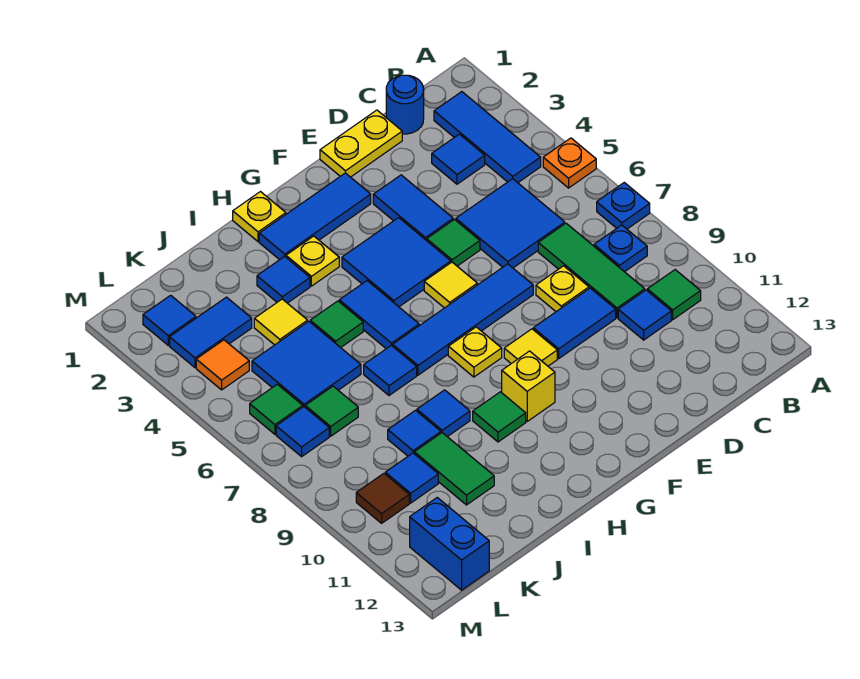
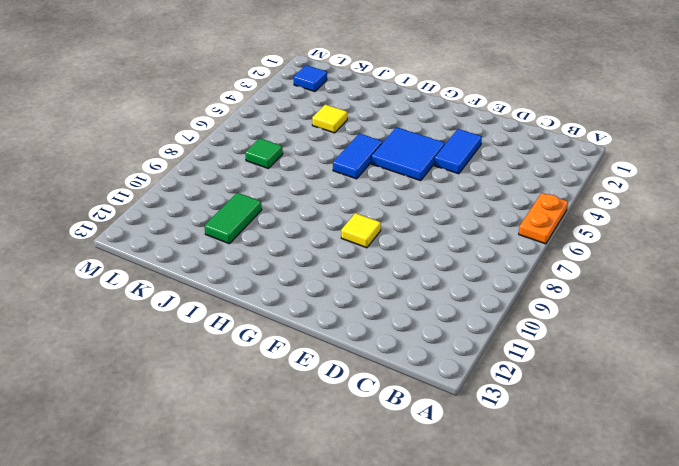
orange 1x2 plate [519,193,568,244] -> orange 1x1 plate [543,138,596,188]
none -> blue 1x1 plate [597,183,650,229]
none -> blue 1x3 tile [434,92,541,183]
none -> blue 1x1 plate [594,225,647,272]
none -> green 1x1 tile [647,270,701,320]

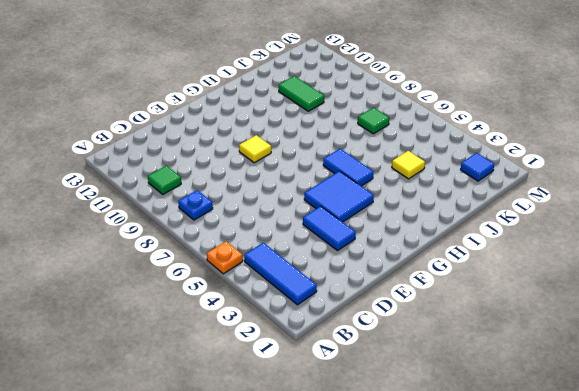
none -> blue 1x1 plate [597,183,650,229]
none -> blue 1x1 round brick [386,75,424,134]
none -> blue 1x1 tile [432,134,485,184]
none -> blue 2x2 tile [456,179,565,268]

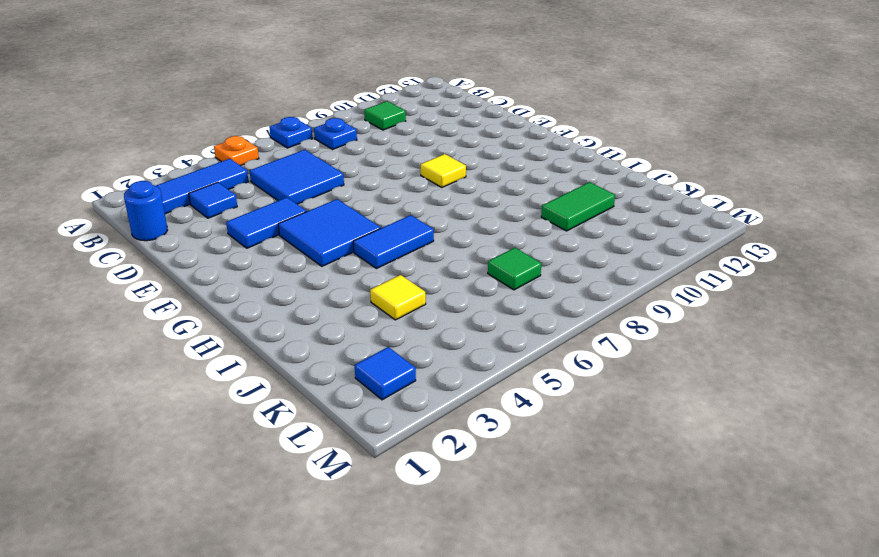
none -> green 1x3 tile [538,223,645,318]
none -> blue 1x1 tile [618,290,671,340]
none -> yellow 1x2 plate [320,110,402,177]
none -> yellow 1x1 plate [536,266,589,312]

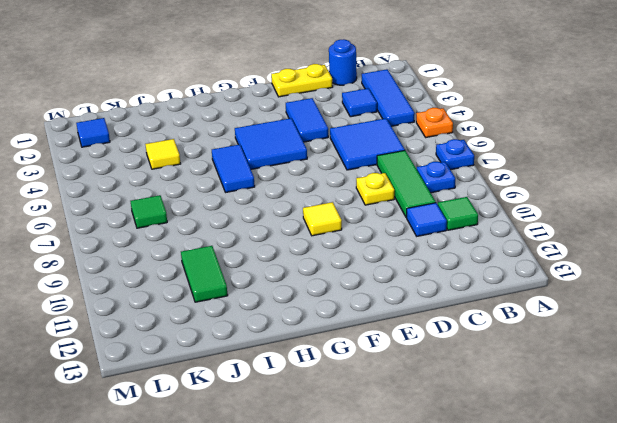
none -> blue 1x2 tile [533,288,616,358]
none -> green 1x1 tile [427,220,480,266]
none -> blue 1x4 tile [393,264,533,375]
none -> blue 1x3 tile [259,173,371,260]

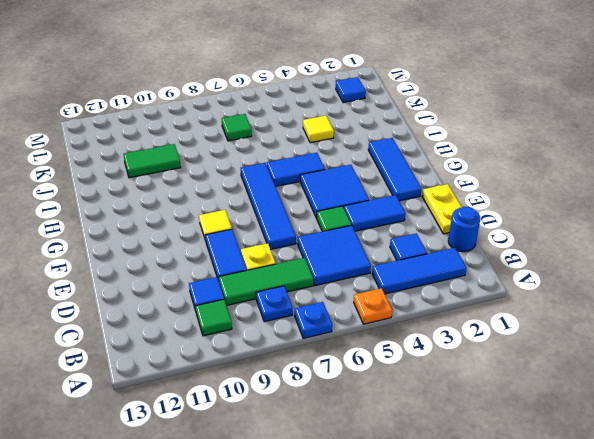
none -> yellow 1x1 tile [424,262,477,308]
none -> yellow 1x1 plate [448,327,502,377]
none -> yellow 1x1 brick [502,351,555,421]
none -> yellow 1x1 plate [233,192,286,242]

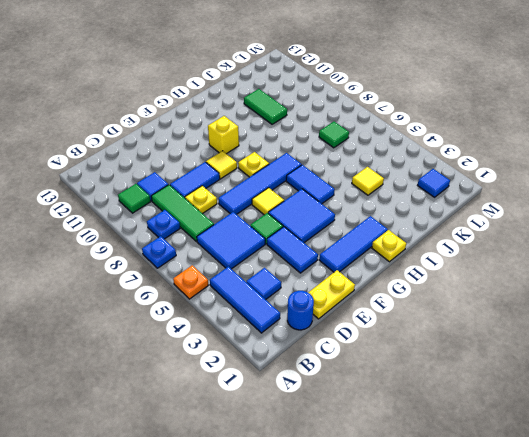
none -> yellow 1x1 plate [286,236,339,286]
none -> green 1x1 tile [473,392,526,442]
none -> blue 1x1 tile [257,256,310,303]
none -> green 1x1 tile [310,301,363,348]

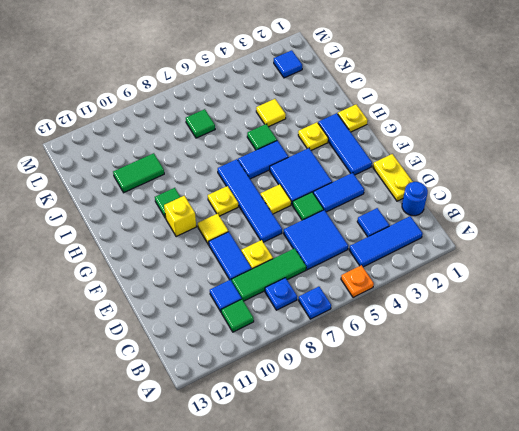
none -> blue 1x1 tile [257,256,310,303]
none -> blue 1x1 tile [364,345,417,395]
none -> blue 1x1 tile [417,390,470,437]
none -> blue 2x2 tile [252,321,361,407]

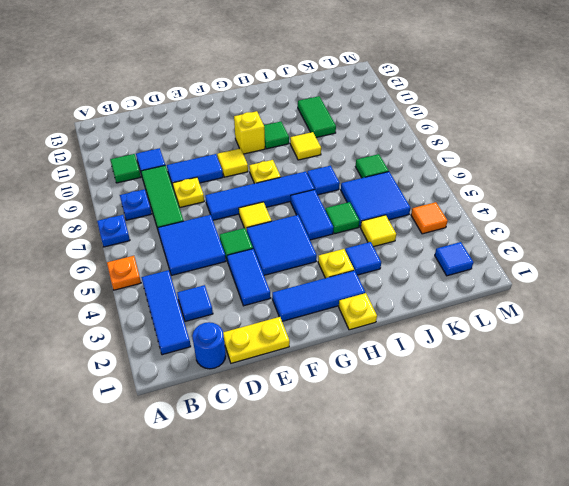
yellow 1x1 tile [290,132,321,160] -> blue 1x1 tile [417,390,470,437]
none -> blue 1x1 tile [388,410,441,456]
none -> blue 1x2 tile [170,297,252,368]
none -> blue 1x1 tile [385,453,438,503]
none -> green 1x1 tile [250,384,303,434]

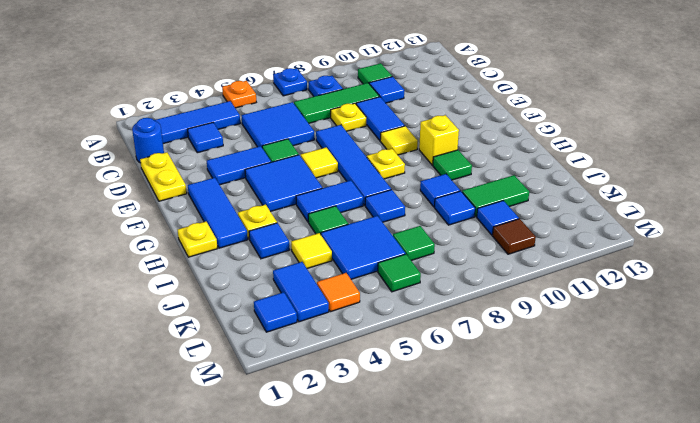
none -> blue 1x1 tile [276,407,329,457]
none -> blue 1x2 brick [410,498,489,590]

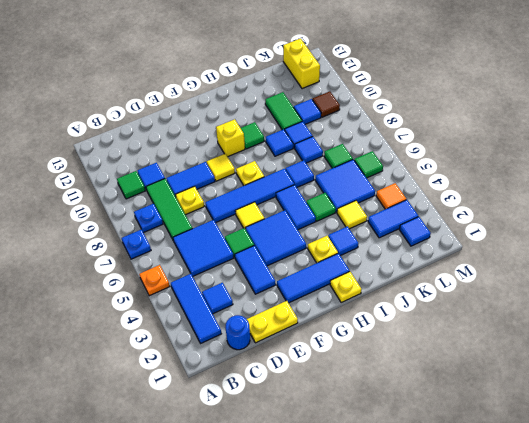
blue 1x1 tile [295,137,323,163] -> blue 1x1 tile moved to [276,407,329,457]
yellow 1x2 brick [283,39,320,89] -> blue 1x2 brick [410,498,489,590]

